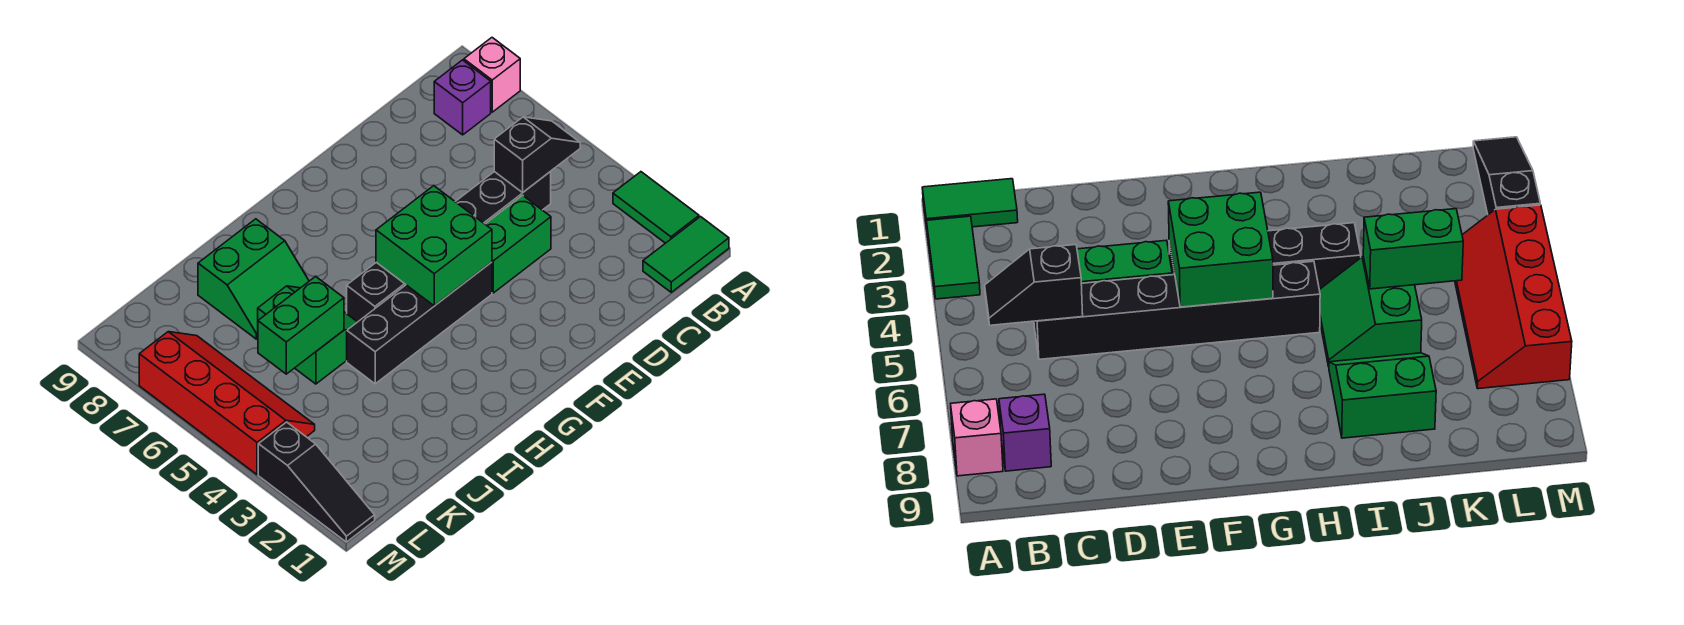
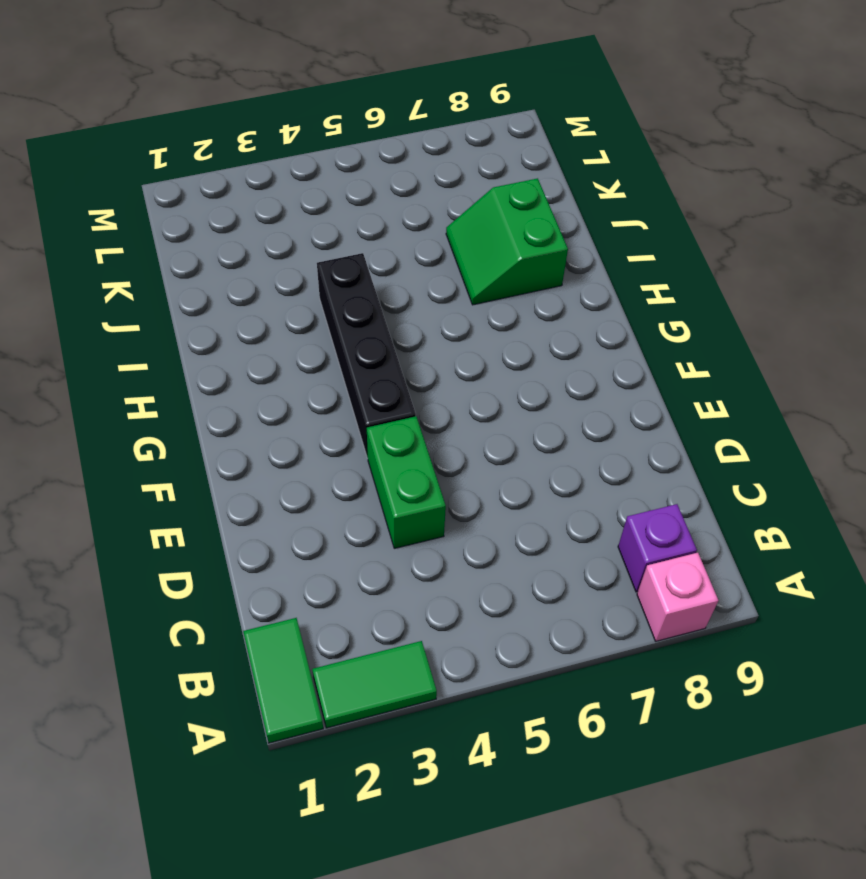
none -> black 1x6 brick [347,172,551,322]
none -> green 2x2 slope [258,286,357,384]
none -> red 2x4 slope [139,332,315,475]

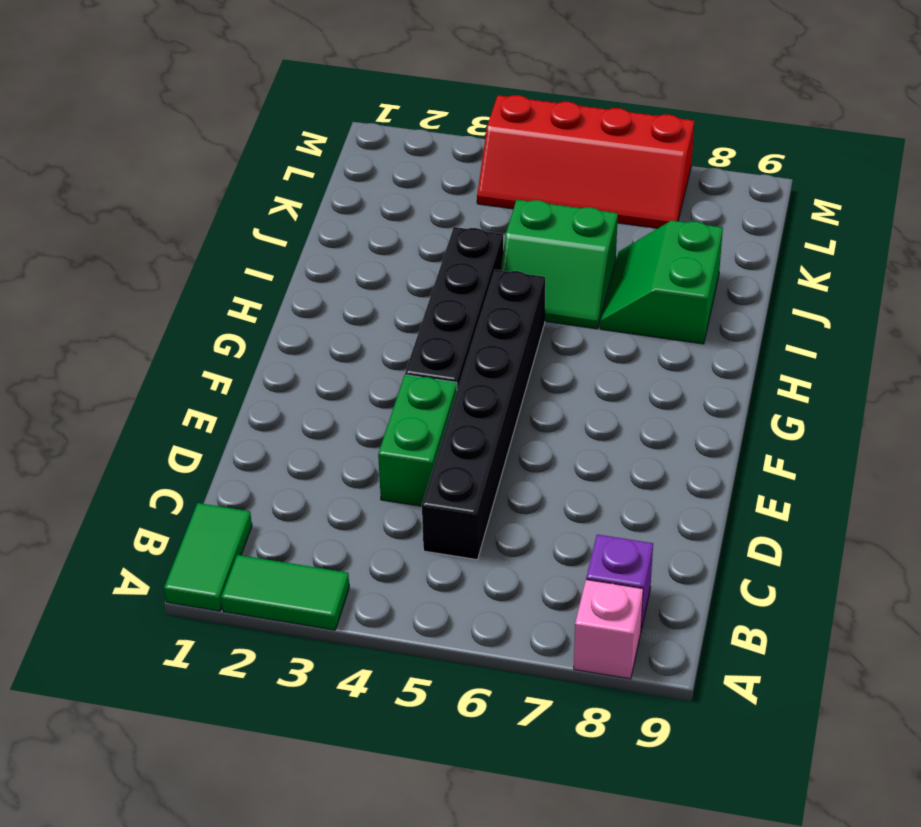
none -> black 1x3 slope [258,422,375,542]
none -> black 1x2 slope [494,117,580,192]
none -> green 2x2 brick [376,186,492,306]

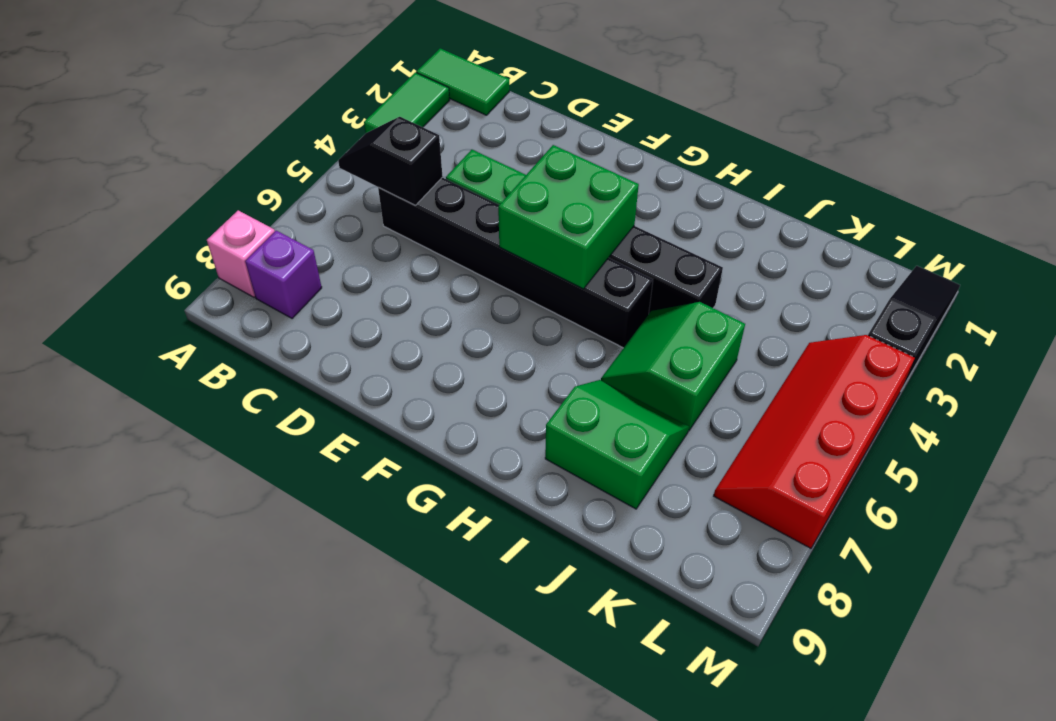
none -> green 1x2 brick [258,276,344,374]

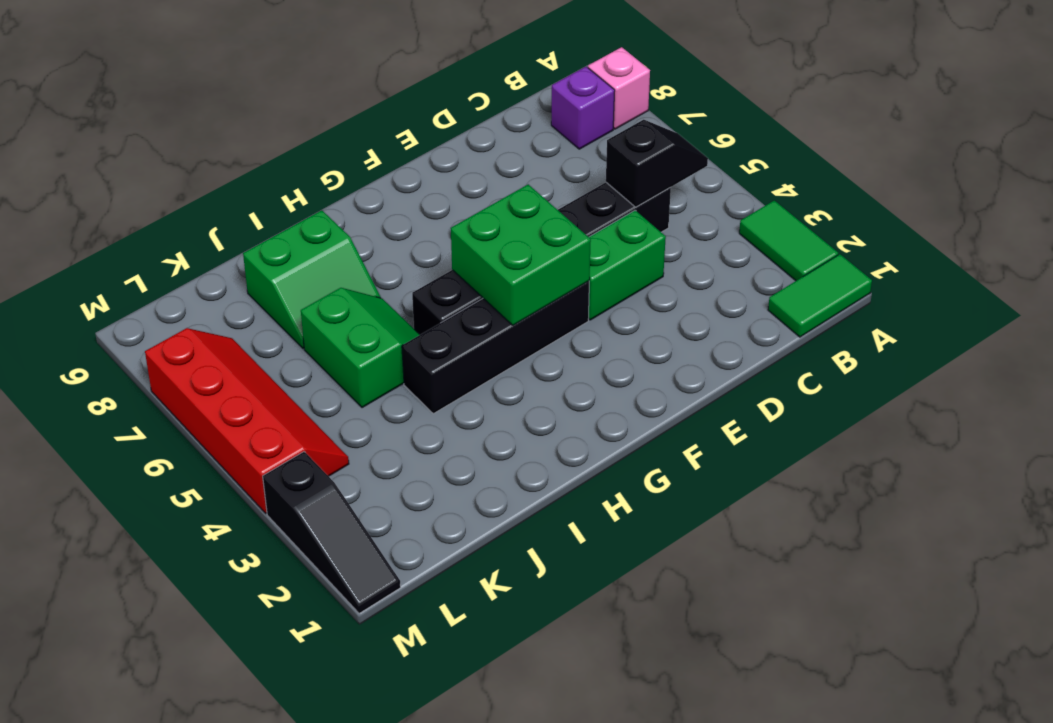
none -> green 1x2 brick [258,276,344,374]

